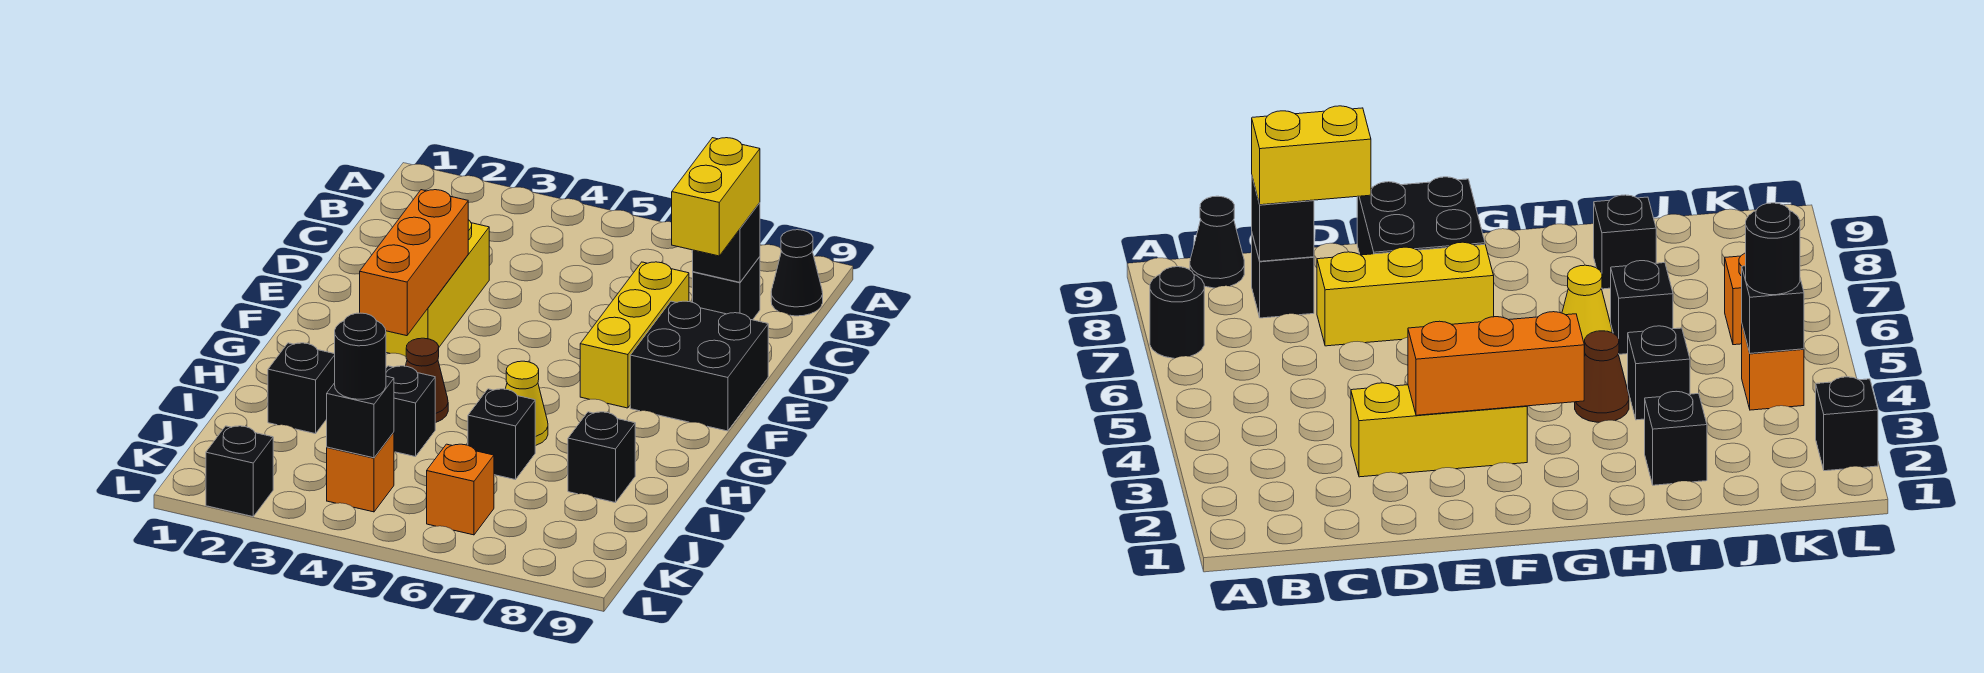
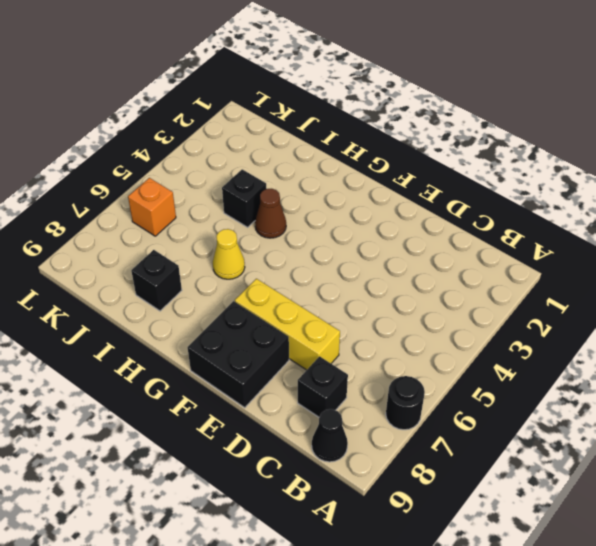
none -> yellow 1x3 brick [386,220,489,356]
none -> black 1x1 brick [268,343,335,434]
none -> black 1x1 brick [468,389,535,480]

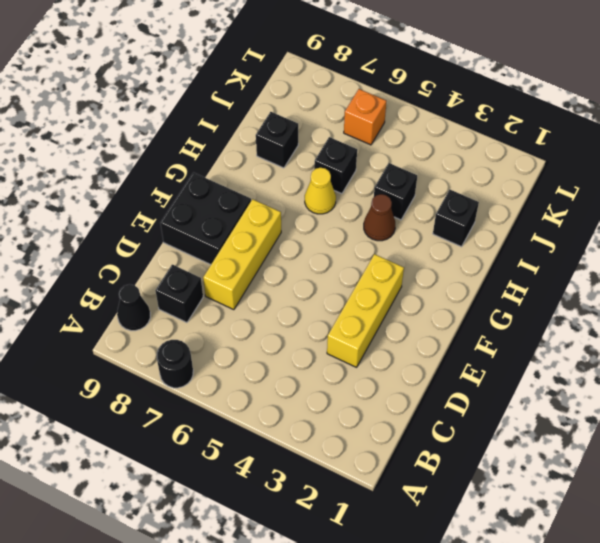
none -> orange 1x1 brick [327,432,394,512]
none -> black 1x1 brick [206,426,273,517]
none -> black 1x1 brick [693,203,760,282]

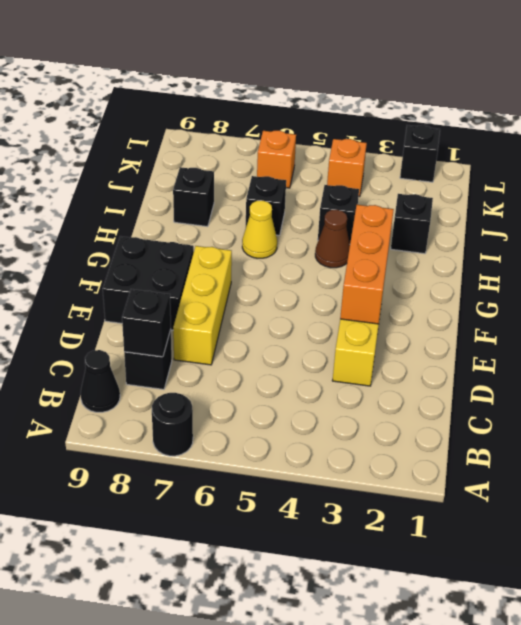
none -> black 1x1 brick [327,376,394,458]
none -> yellow 1x2 brick [672,138,760,256]
none -> black 1x1 round brick [335,313,386,399]

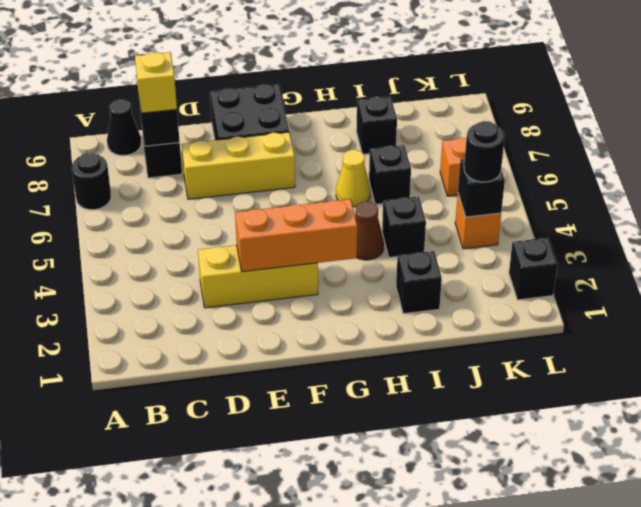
yellow 1x1 brick [135,52,177,113] -> yellow 1x2 brick [672,138,760,256]

